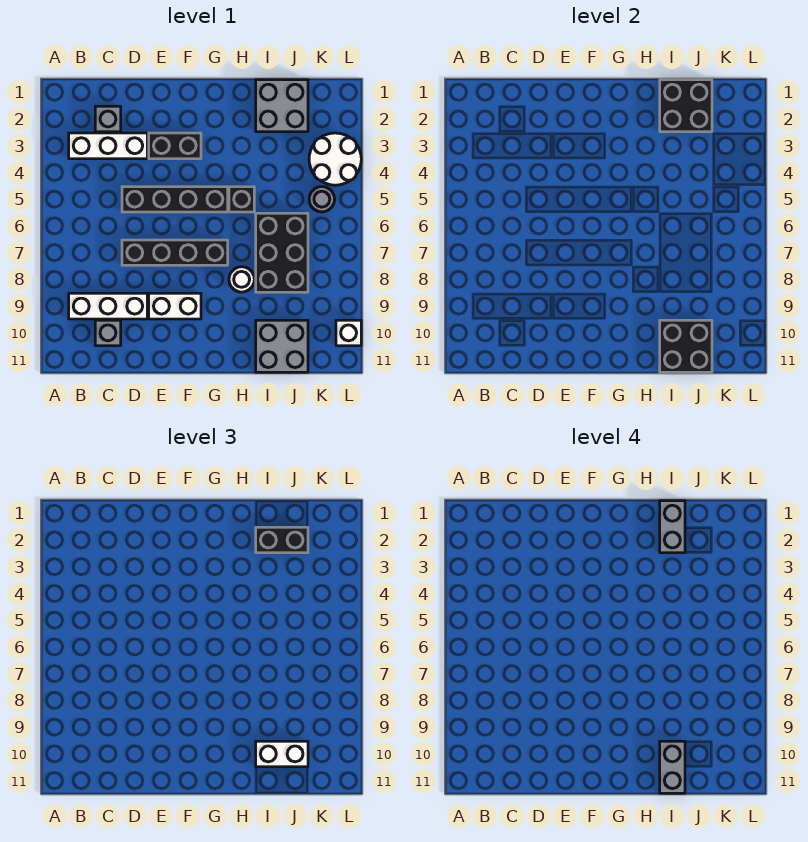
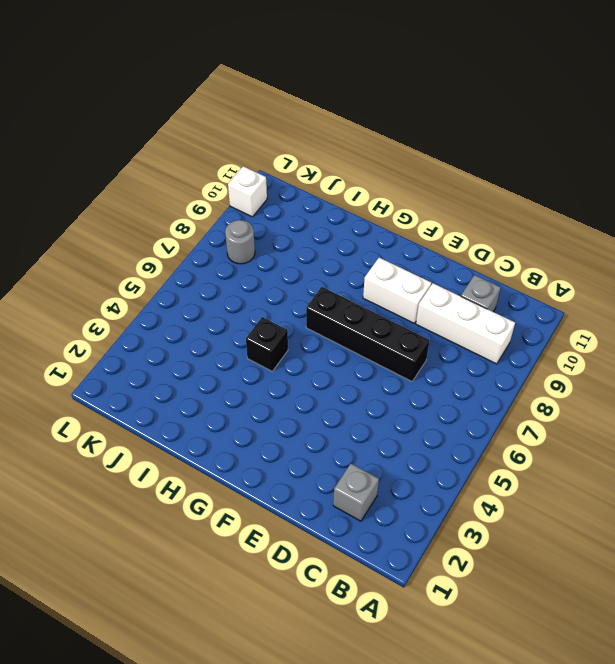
grey 1x1 round brick [225,220,255,264] -> grey 1x1 round brick moved to [309,187,335,212]
none -> white 1x3 brick [69,133,147,159]
none -> black 1x4 brick [122,187,228,212]
none -> black 1x2 brick [149,133,201,159]

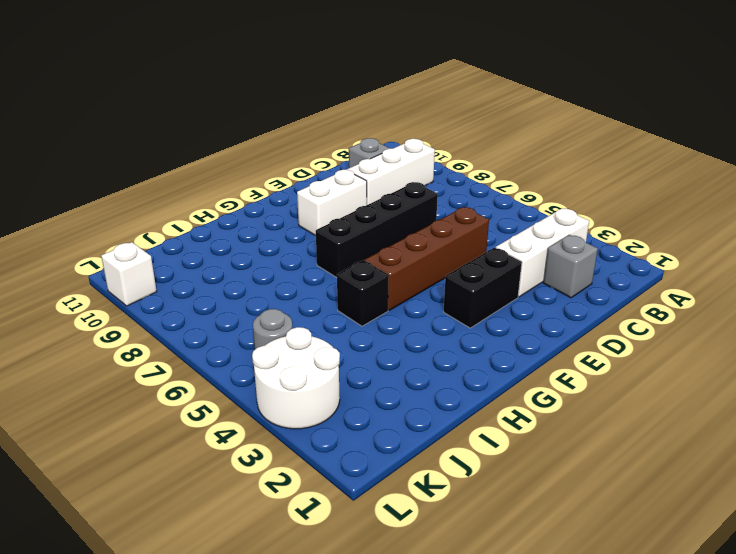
brown 1x4 brick [365,207,489,310] -> black 1x4 brick [122,187,228,212]
none -> white 1x1 round brick [229,267,254,292]
none -> grey 2x2 brick [256,80,308,132]
none -> black 2x3 brick [256,213,308,292]

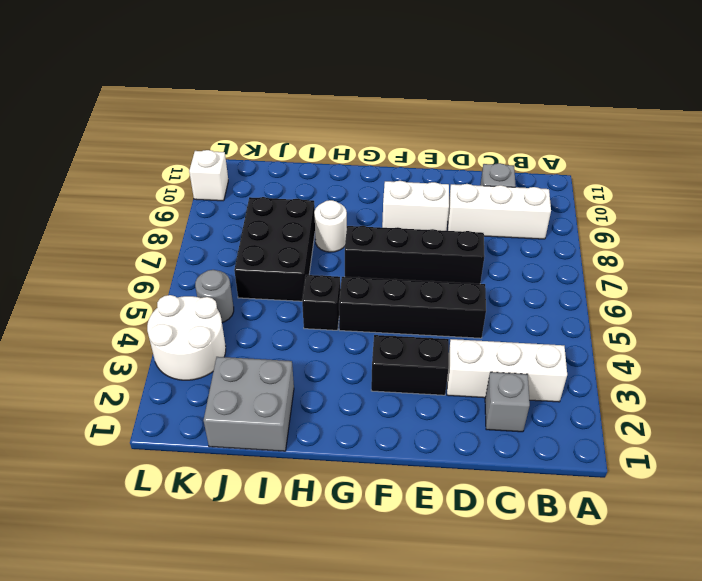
none -> grey 2x2 brick [256,320,308,372]
none -> black 2x2 brick [660,80,712,132]
none -> black 2x2 brick [660,320,712,372]

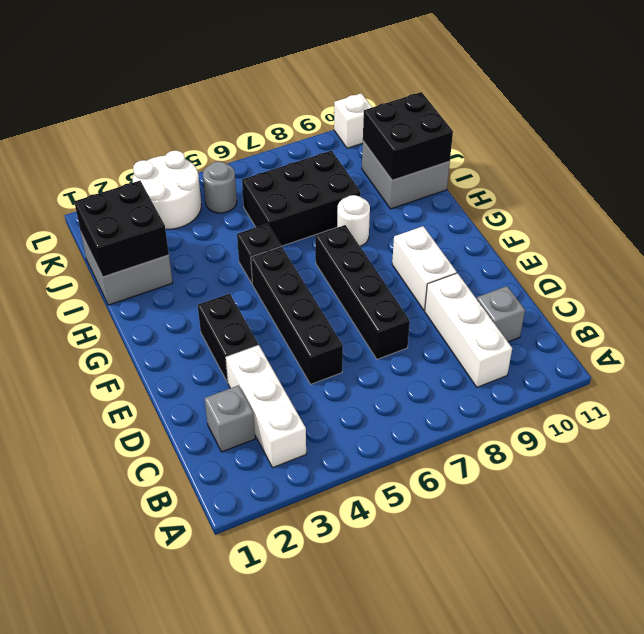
none -> black 1x2 brick [256,527,308,553]
none -> white 1x2 brick [256,741,308,767]
none -> grey 1x2 brick [660,501,685,553]

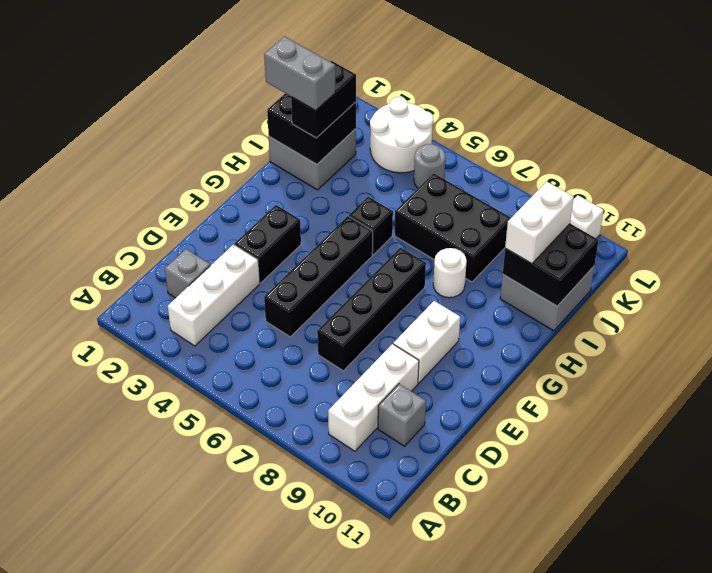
none -> grey 1x2 brick [660,741,685,793]

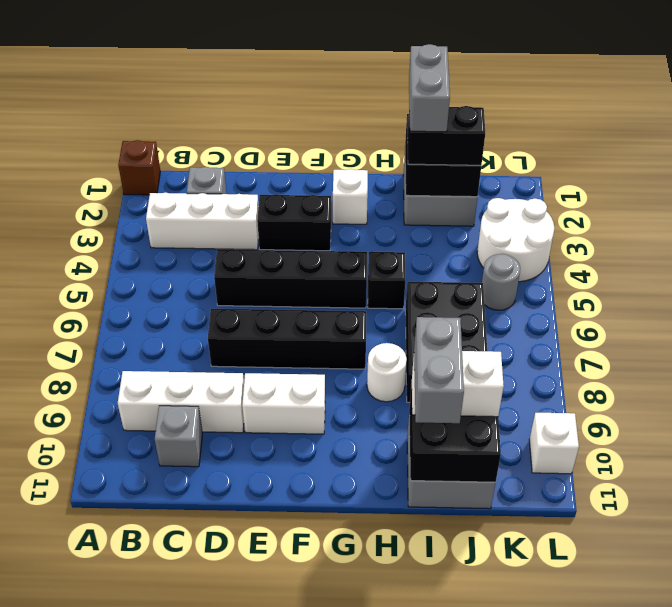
brown 1x1 brick [118,140,160,195] -> none
white 1x1 brick [333,169,368,224] -> none

